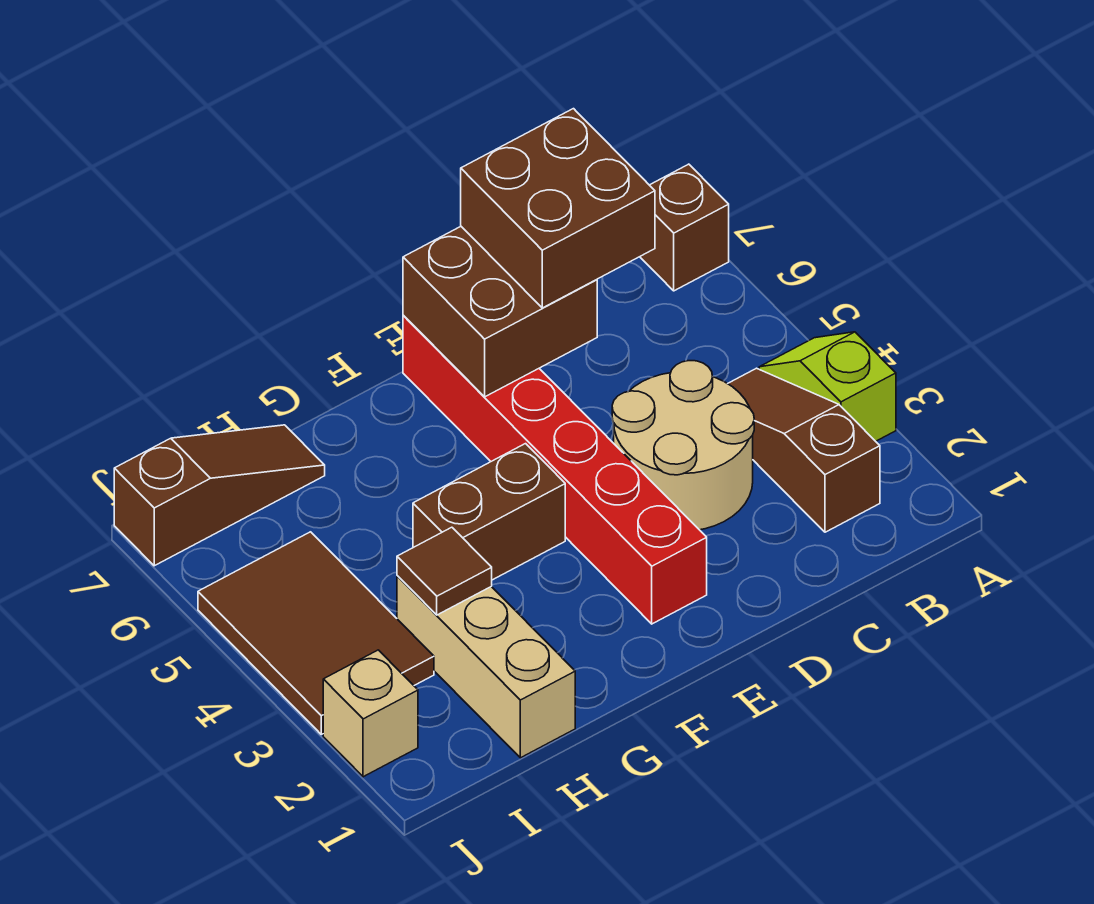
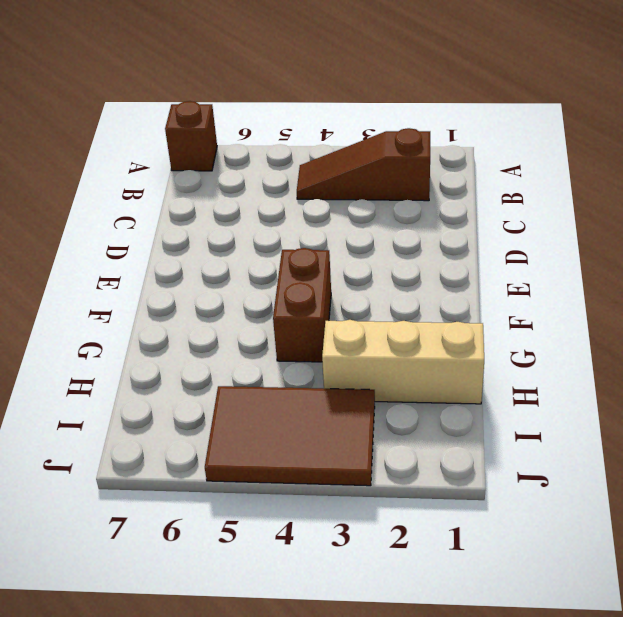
none -> lime 1x2 slope [759,332,896,441]
none -> tan 2x2 round brick [612,361,754,530]
none -> red 1x6 brick [403,316,707,624]

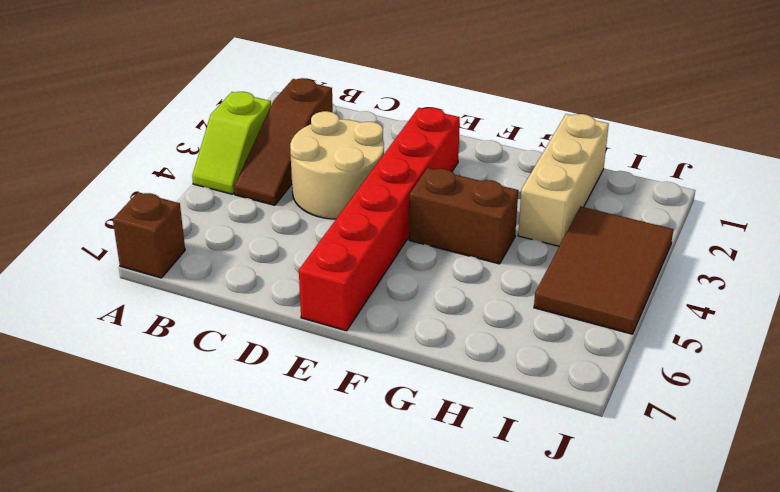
none -> brown 1x3 slope [114,425,325,566]
none -> tan 1x1 brick [323,650,418,777]
none -> brown 2x2 brick [403,227,597,397]

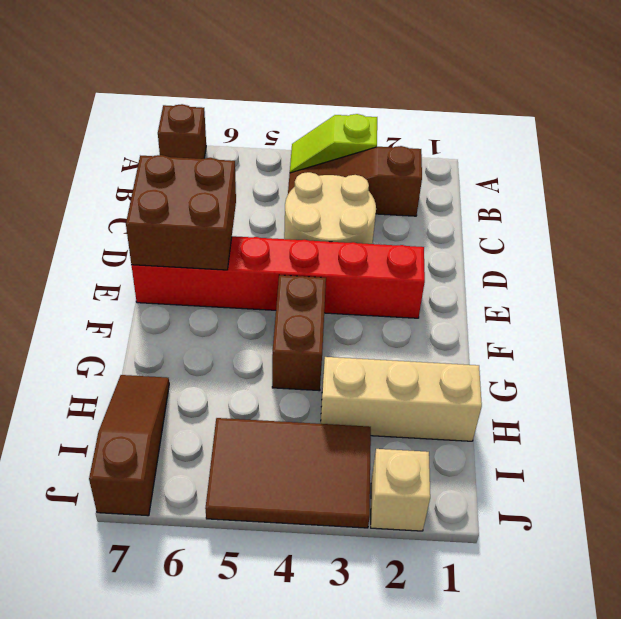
none -> brown 1x1 tile [397,527,492,615]
none -> brown 2x2 brick [461,109,655,308]

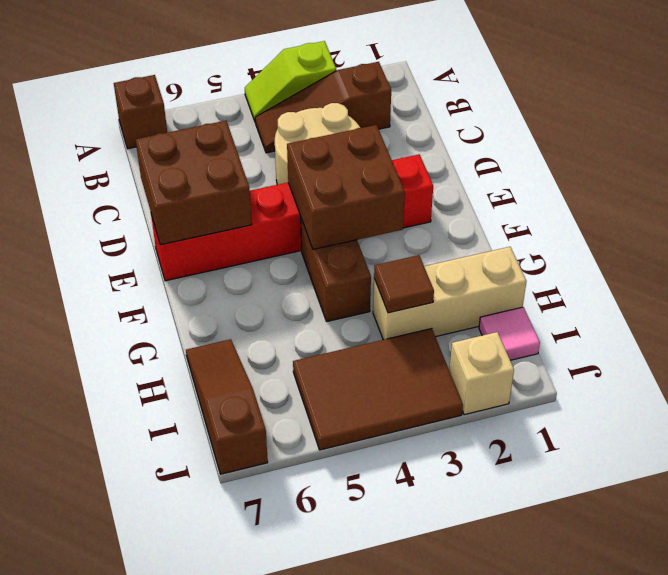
brown 2x2 brick [287,125,405,249] -> brown 2x2 brick moved to [461,109,655,308]
pink 1x1 tile [479,307,540,360] -> none

